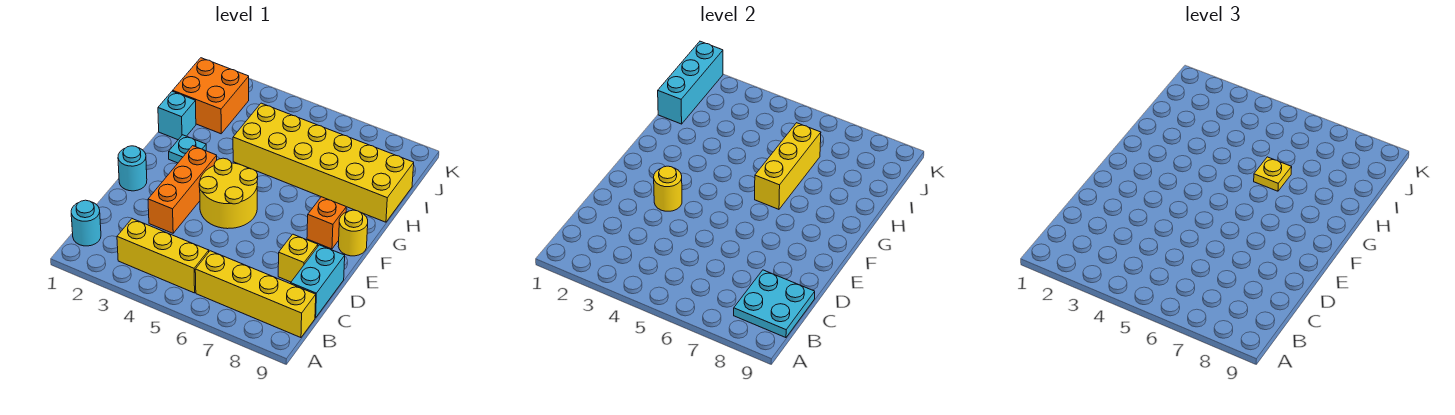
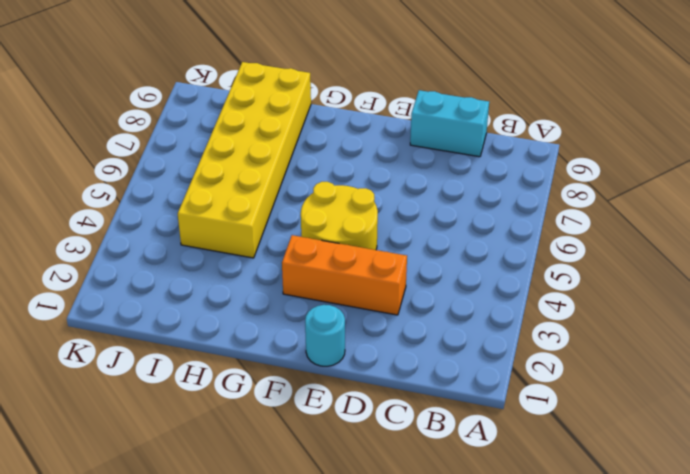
none -> cyan 1x1 round brick [71,200,101,246]
none -> yellow 1x3 brick [117,219,209,293]
none -> yellow 1x4 brick [195,251,316,338]

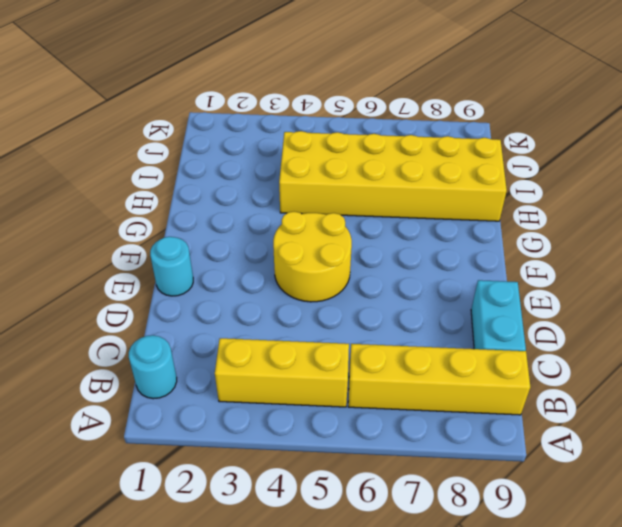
none -> orange 1x3 brick [148,146,217,233]
none -> yellow 1x1 brick [278,234,318,282]
none -> orange 1x1 brick [307,197,346,249]

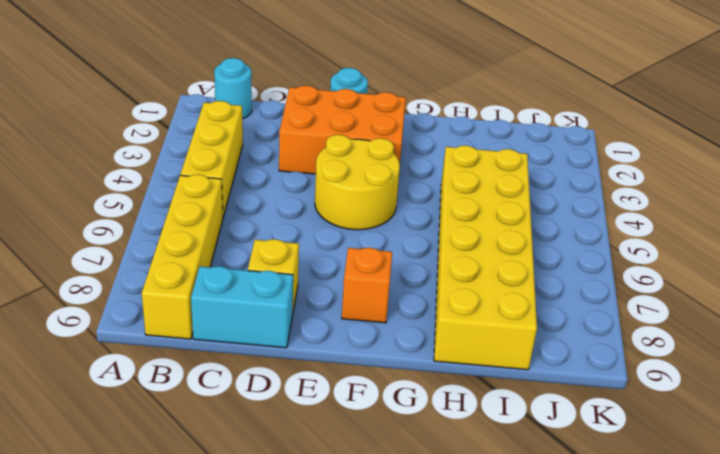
orange 2x3 brick [279,86,406,174] -> orange 1x3 brick [148,146,217,233]
none -> yellow 1x1 round brick [338,210,368,256]
none -> cyan 1x1 plate [169,135,206,163]
none -> cyan 1x1 brick [158,91,196,140]

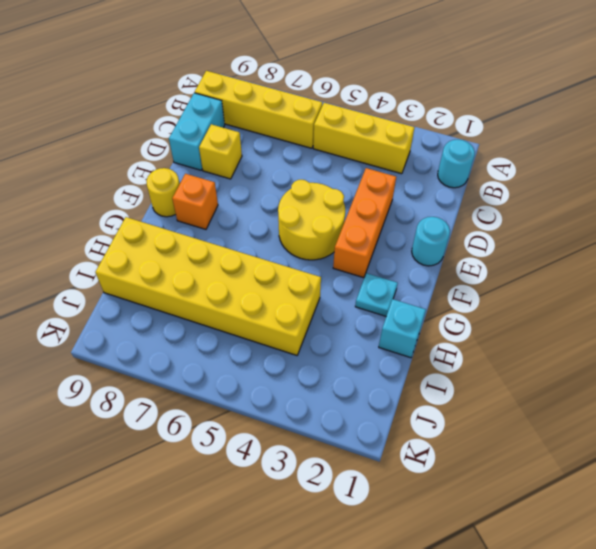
none -> orange 2x2 brick [173,58,249,134]
none -> cyan 2x2 plate [734,270,815,338]
none -> yellow 1x1 round brick [654,166,682,211]

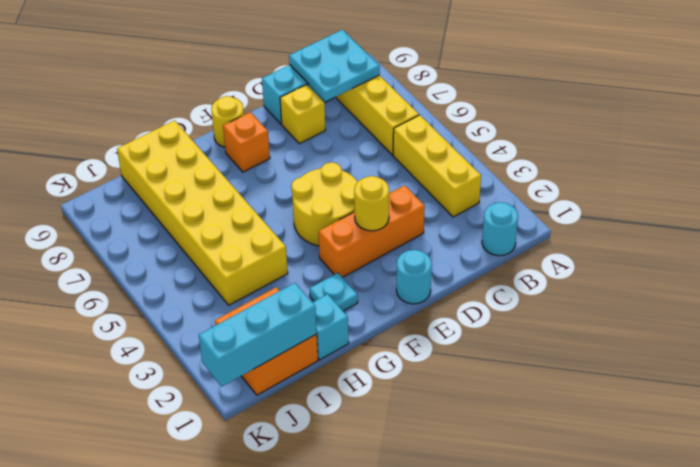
none -> yellow 1x3 brick [755,123,821,209]
none -> yellow 1x1 plate [1254,157,1292,191]

